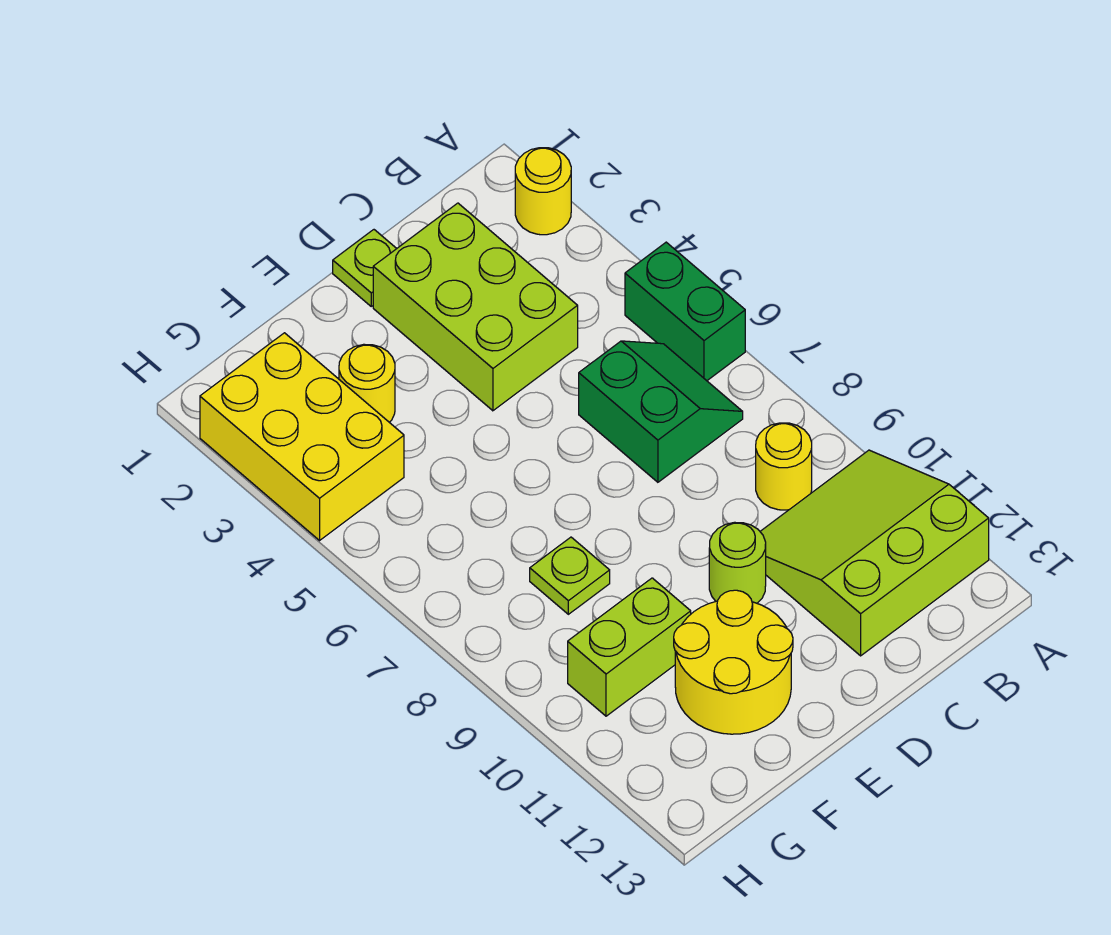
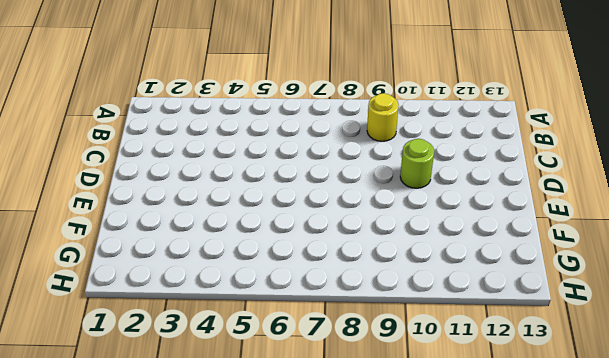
none -> yellow 1x1 round brick [515,148,571,235]
none -> green 1x2 brick [625,242,745,381]
none -> lime 3x3 slope [760,450,989,656]

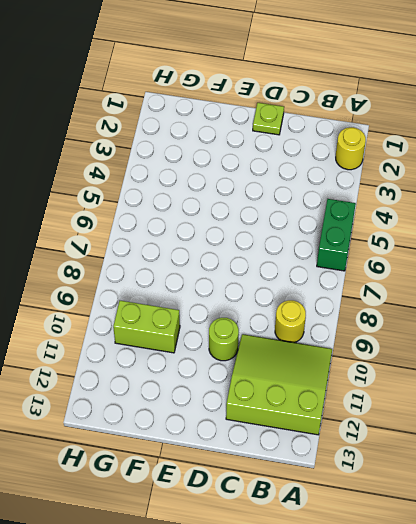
none -> green 2x2 slope [579,341,743,482]
none -> lime 2x3 brick [373,203,578,411]
none -> yellow 2x2 round brick [674,590,793,734]

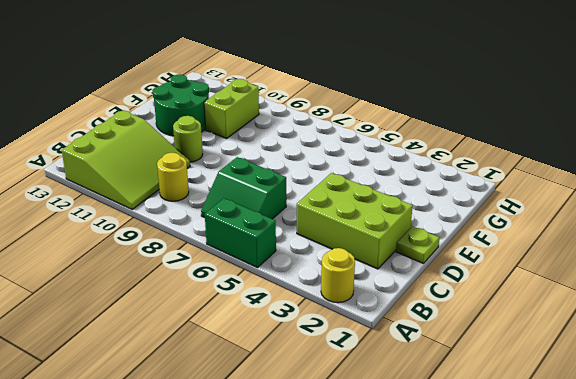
green 2x2 round brick [152,75,209,136] -> yellow 2x2 round brick [674,590,793,734]
none -> yellow 1x1 round brick [339,344,395,422]
none -> lime 1x1 plate [530,537,610,614]
none -> yellow 2x3 brick [200,333,404,540]

